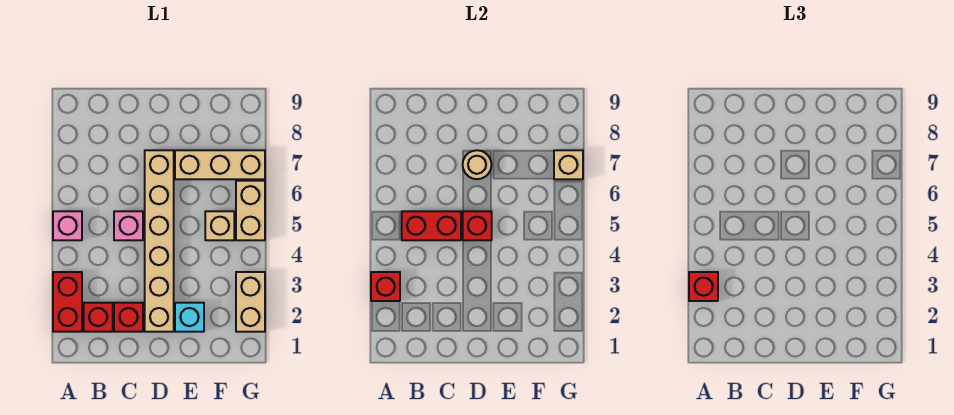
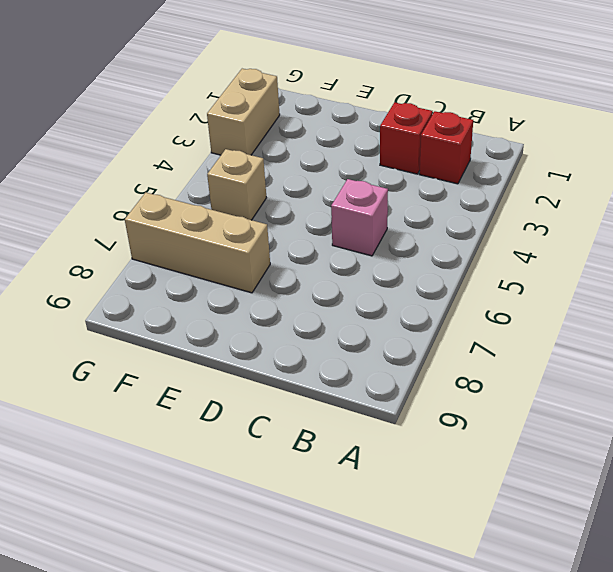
none -> red 1x2 brick [53,272,82,332]
none -> pink 1x1 brick [53,211,82,240]
none -> tan 1x6 brick [145,150,174,332]

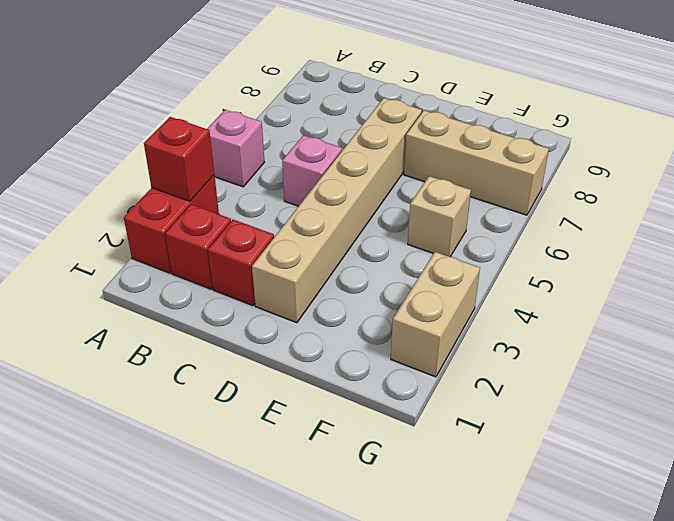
none -> cyan 1x1 brick [175,303,204,332]
none -> tan 1x2 brick [236,181,265,240]
none -> red 1x2 brick [402,211,461,240]

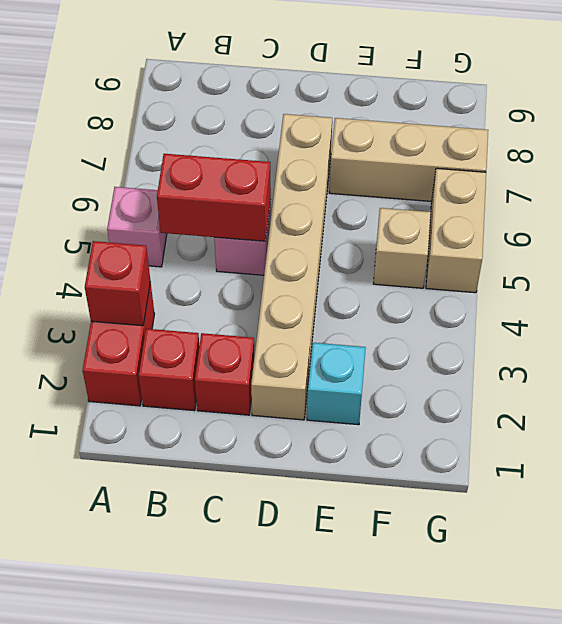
none -> tan 1x2 brick [236,272,265,332]
none -> red 1x1 brick [463,211,492,240]
none -> tan 1x1 round brick [463,150,491,179]

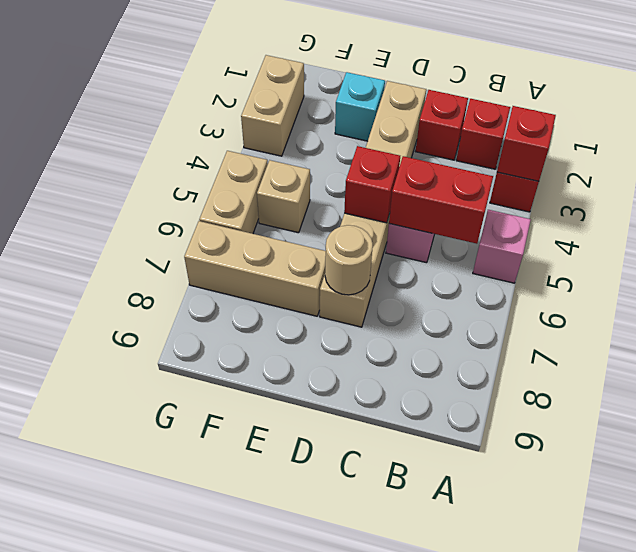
none -> tan 1x1 brick [554,150,583,179]
none -> red 1x1 brick [689,272,718,301]

